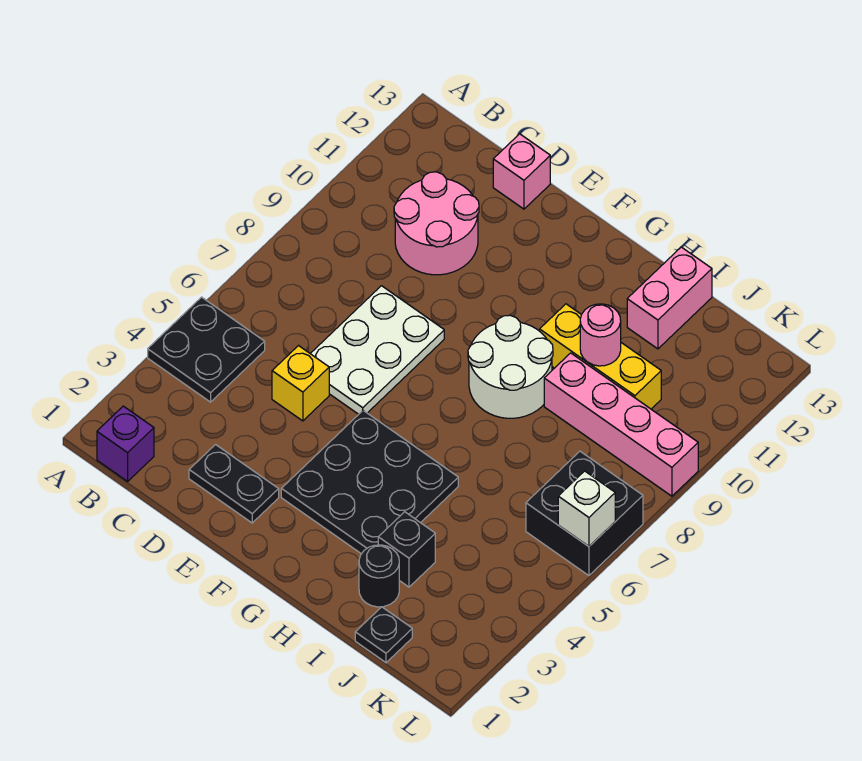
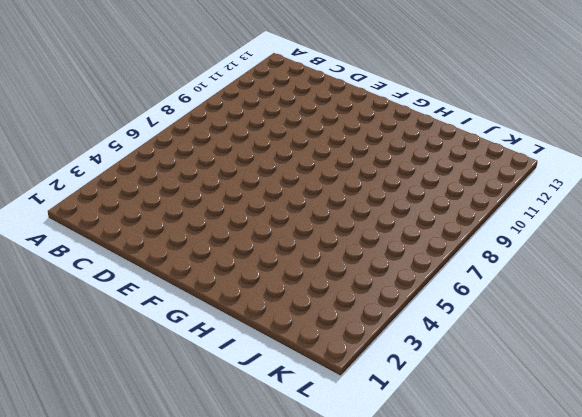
none -> black 2x2 plate [148,297,265,402]
none -> purple 1x1 brick [97,406,154,481]
none -> pink 2x2 round brick [394,172,479,275]

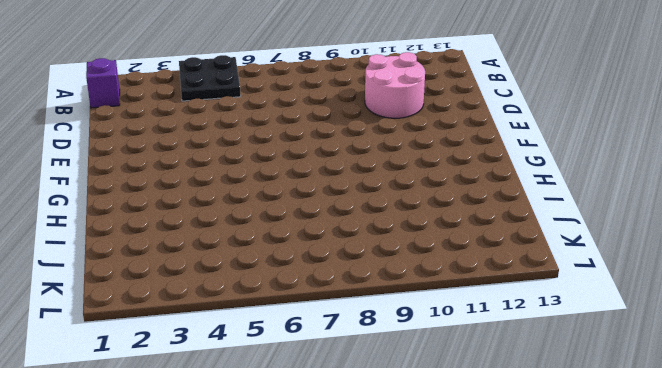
none -> black 1x2 plate [189,445,279,523]
none -> yellow 1x1 brick [272,346,329,421]
none -> white 2x3 plate [310,286,444,414]

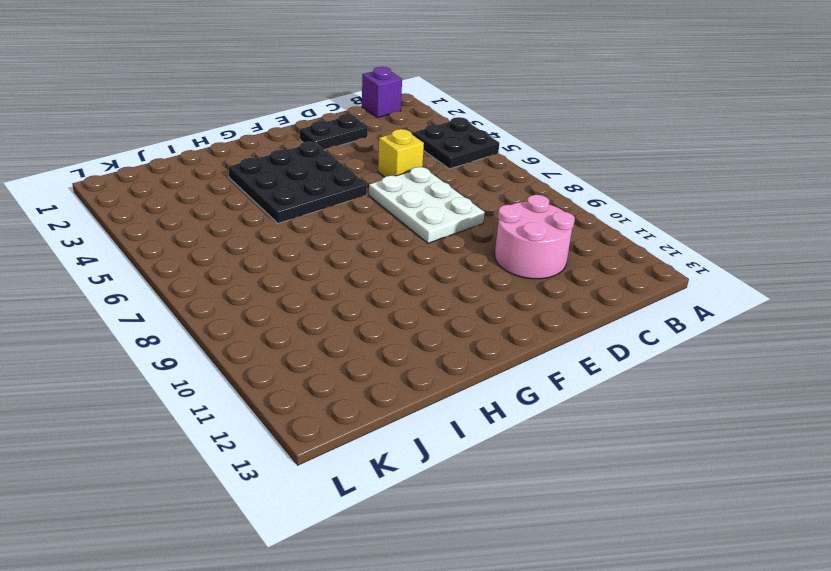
none -> pink 1x1 brick [493,134,550,209]
none -> white 2x2 round brick [468,315,553,418]
none -> yellow 1x3 brick [540,304,661,409]

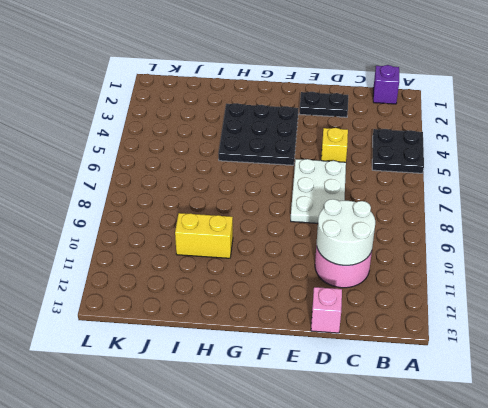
white 2x2 round brick [317,199,375,265] -> white 2x2 round brick moved to [468,315,553,418]
yellow 1x2 brick [175,213,233,258] -> yellow 1x3 brick [540,304,661,409]
none -> black 1x1 round brick [359,545,399,607]
none -> black 1x1 brick [378,512,435,587]
none -> pink 1x4 brick [544,353,698,496]

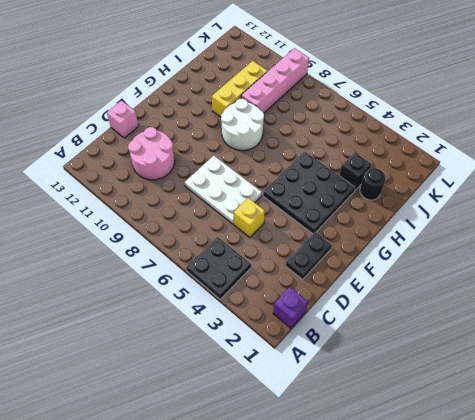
none -> pink 1x2 brick [627,247,712,349]
none -> black 1x1 plate [355,607,412,663]
none -> black 2x2 brick [526,451,643,576]

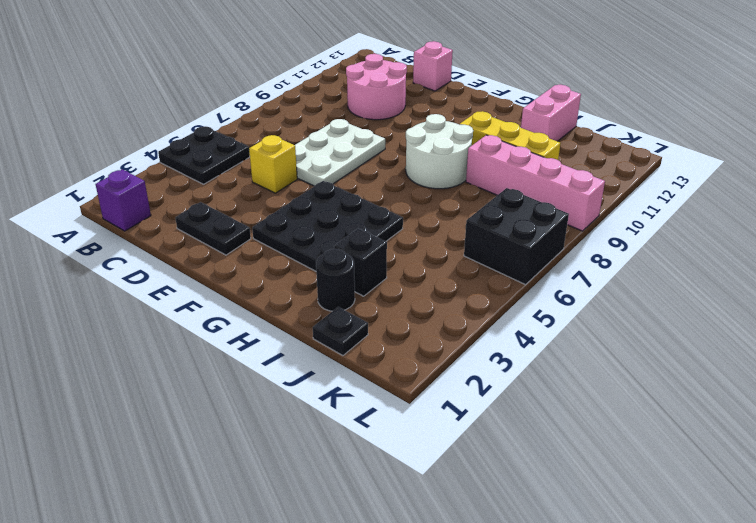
none -> pink 1x1 round brick [580,304,621,366]
none -> white 1x1 brick [558,471,615,546]

